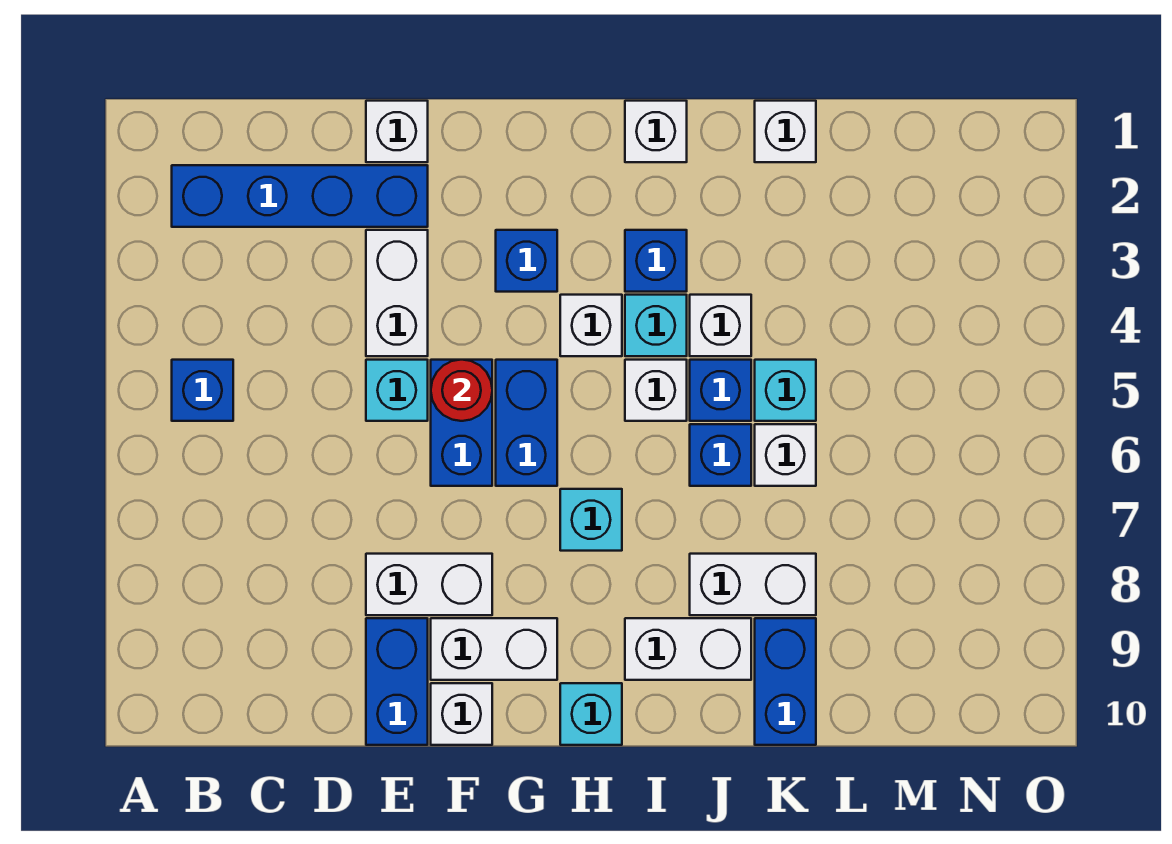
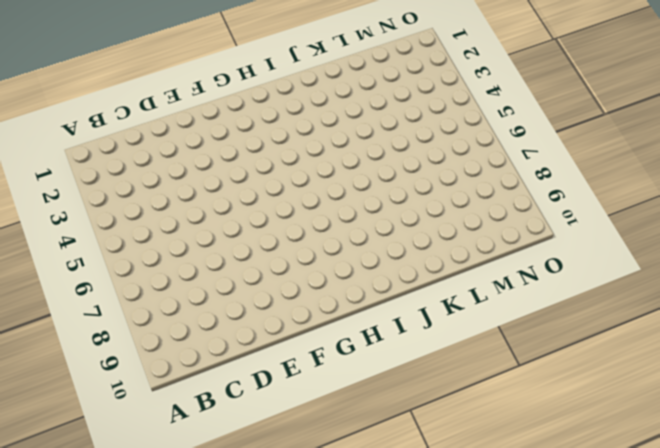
none -> blue 1x4 brick [172,165,428,227]
none -> blue 1x1 brick [172,360,233,421]
none -> white 1x1 brick [366,101,428,162]

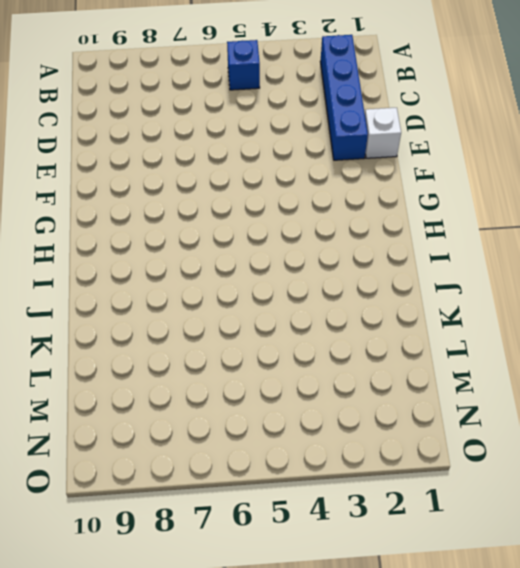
none -> white 1x2 brick [366,230,428,356]
none -> cyan 1x1 brick [366,360,428,421]
none -> white 1x2 brick [366,554,492,615]

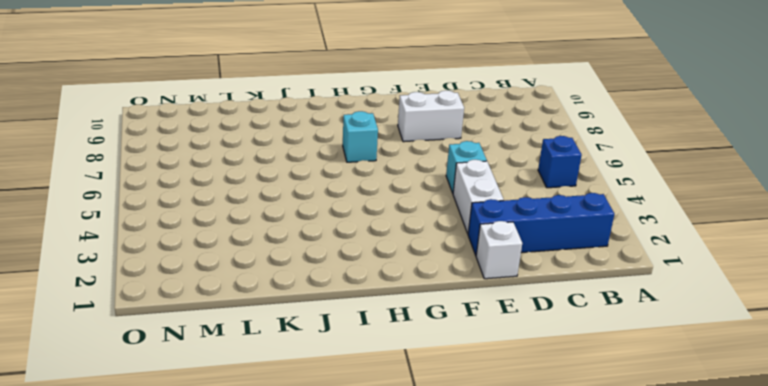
none -> blue 1x2 brick [366,618,428,745]
none -> blue 1x2 brick [431,360,492,486]
none -> white 1x2 brick [431,618,557,680]

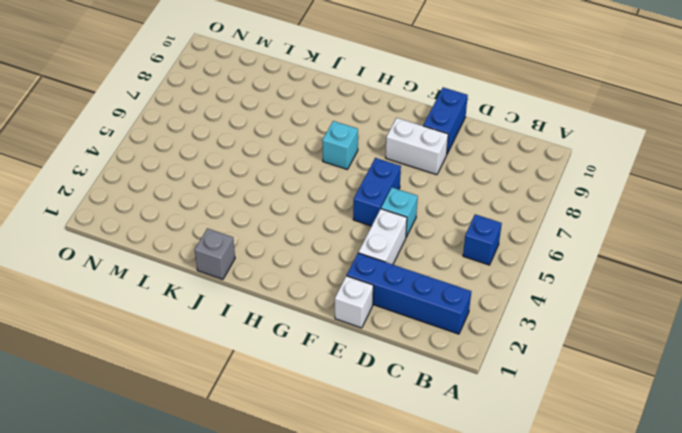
grey 1x1 brick [195,228,235,279] -> none
none -> white 1x2 brick [431,618,557,680]
none -> white 1x1 brick [431,683,492,745]
none -> blue 1x1 brick [496,230,557,292]

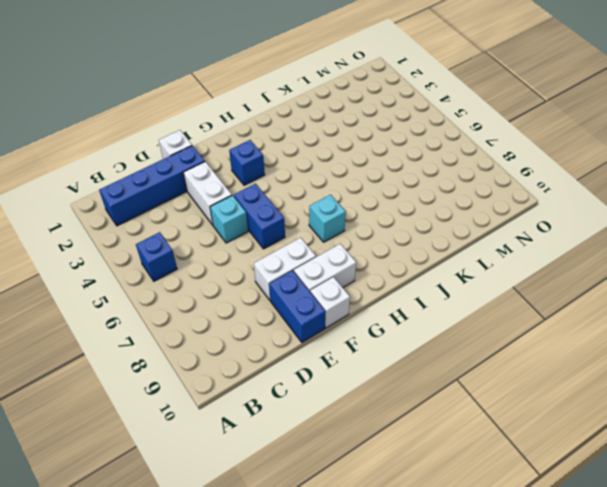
none -> blue 1x2 brick [496,360,557,486]
none -> white 1x1 brick [560,295,622,356]
none -> cyan 1x1 brick [560,683,622,745]

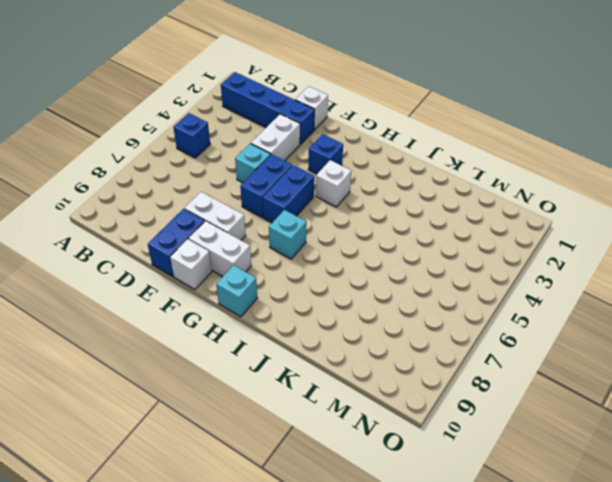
none -> white 1x1 brick [625,101,687,162]
none -> blue 1x1 brick [625,230,687,292]
none -> cyan 1x1 brick [625,295,687,356]

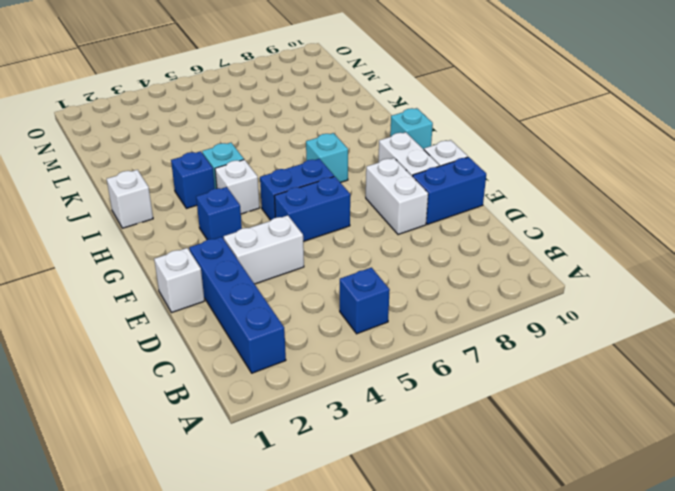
none -> cyan 1x1 brick [366,360,428,421]
none -> white 1x1 brick [625,360,687,421]
none -> white 1x2 brick [625,618,751,680]

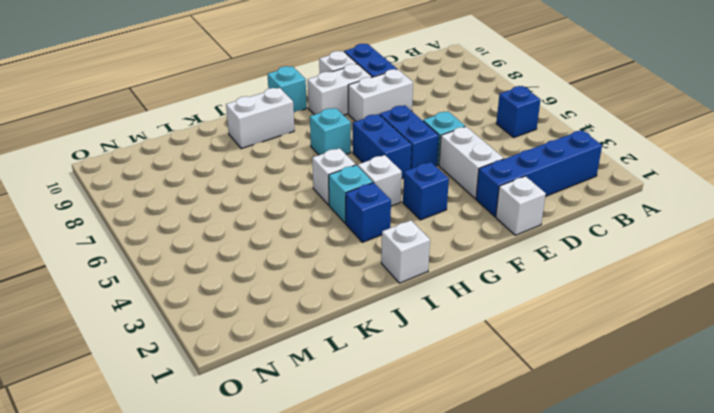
none -> white 1x1 brick [690,295,751,356]
none -> blue 1x1 brick [690,360,751,421]
none -> blue 1x1 brick [690,424,751,486]

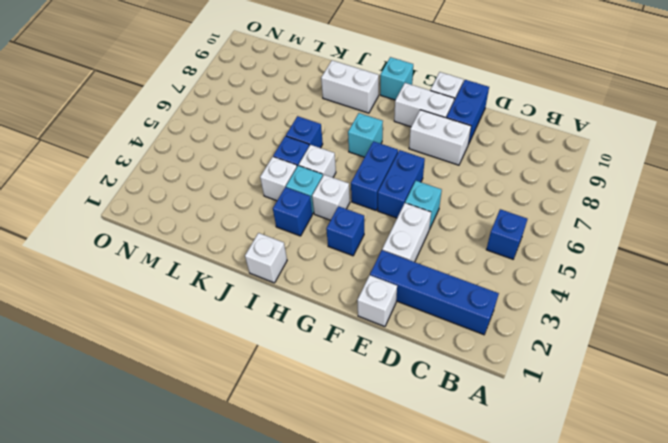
none -> white 1x2 brick [690,554,816,615]
none -> white 1x1 brick [755,101,816,162]
none -> cyan 1x1 brick [755,360,816,421]

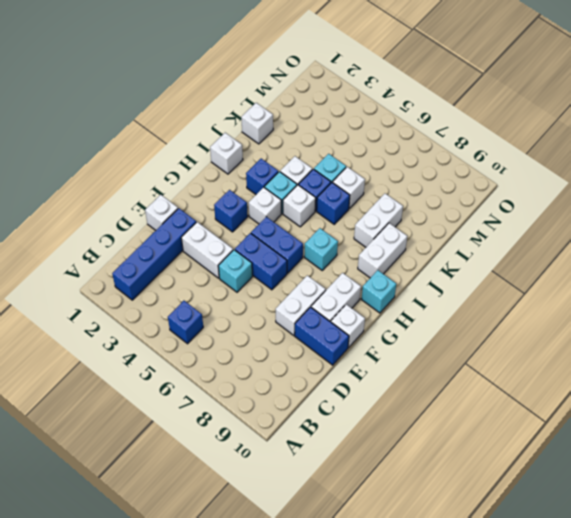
none -> blue 1x2 brick [755,618,816,745]
none -> red 1x1 round brick [431,360,492,421]

